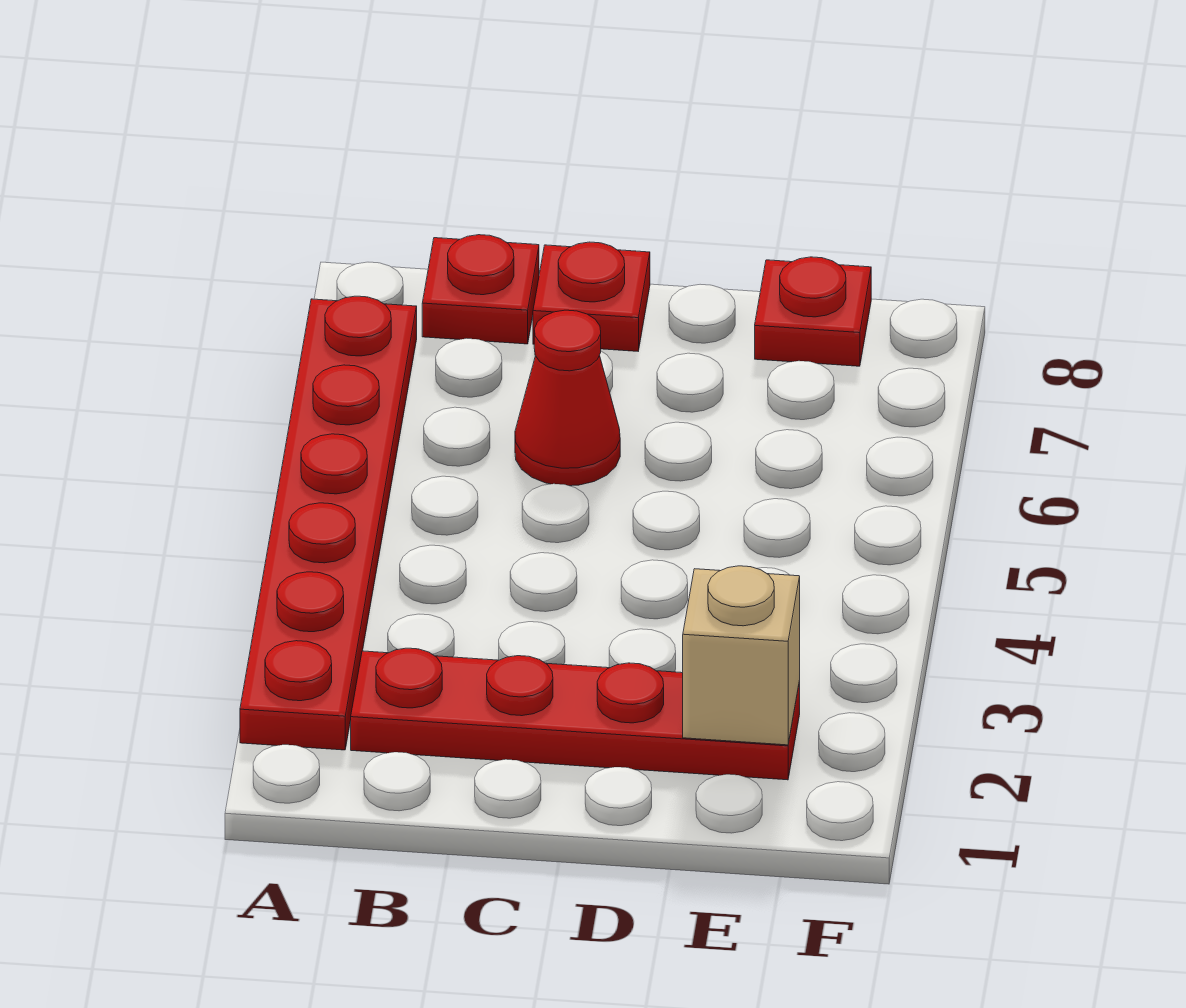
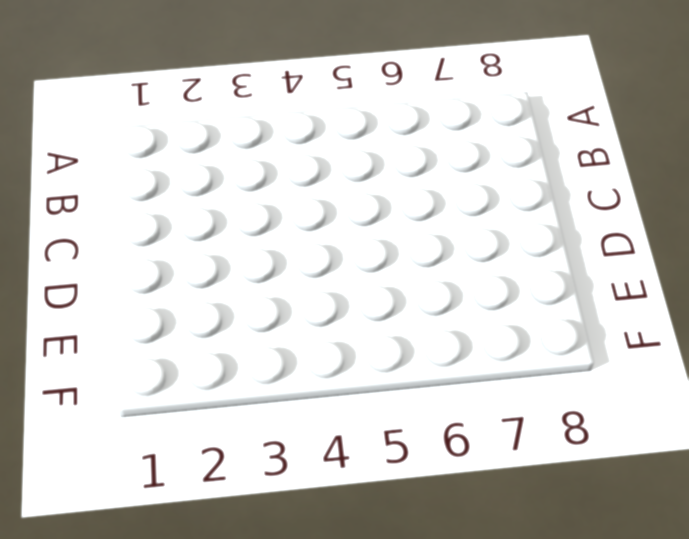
none -> red 1x6 plate [240,296,417,750]
none -> red 1x4 plate [351,648,800,780]

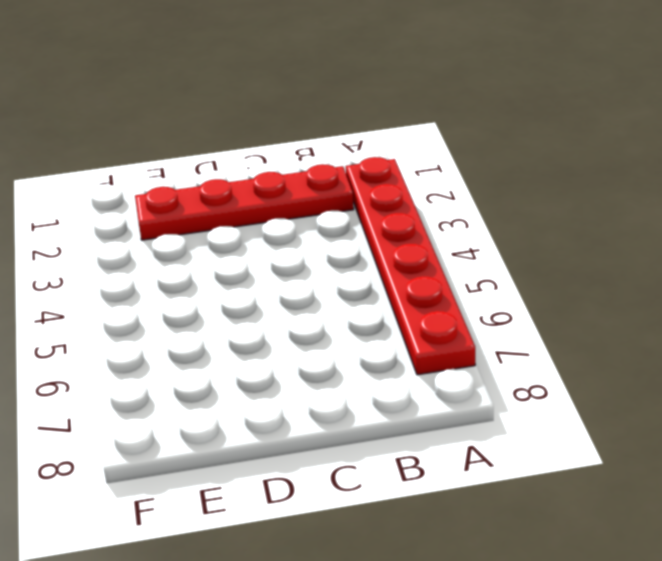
none -> red 1x1 plate [422,235,539,344]
none -> red 1x1 cone [515,310,620,486]

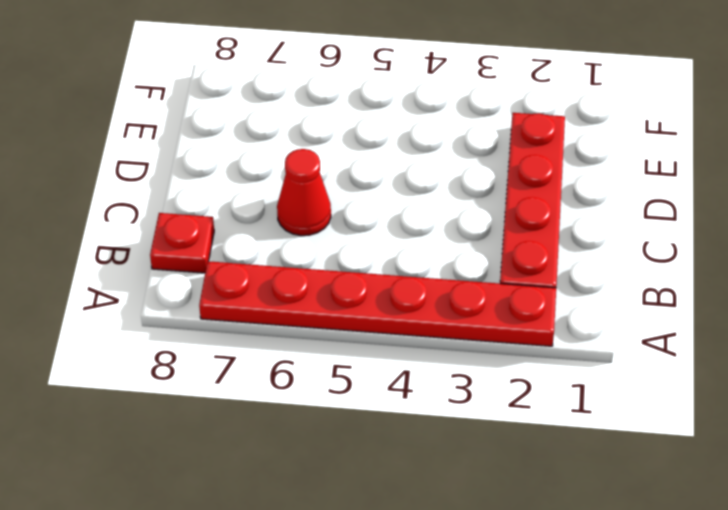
none -> red 1x1 plate [533,242,650,351]
none -> red 1x1 plate [755,257,871,366]

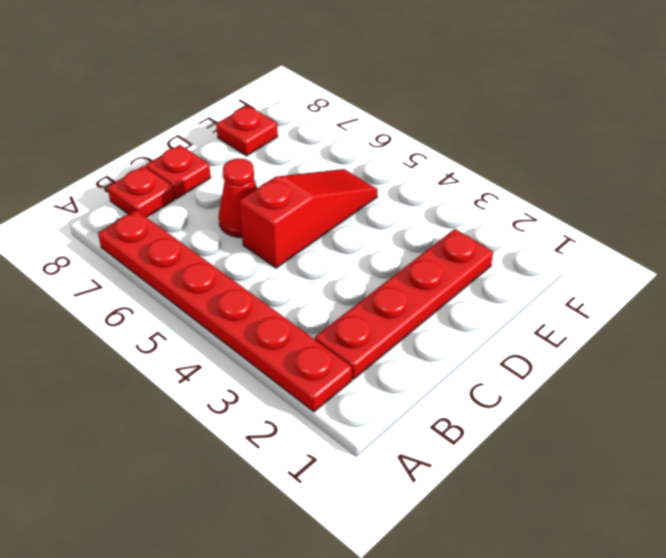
red 1x3 slope [239,169,377,268] -> none
none -> tan 1x1 brick [683,566,800,745]

